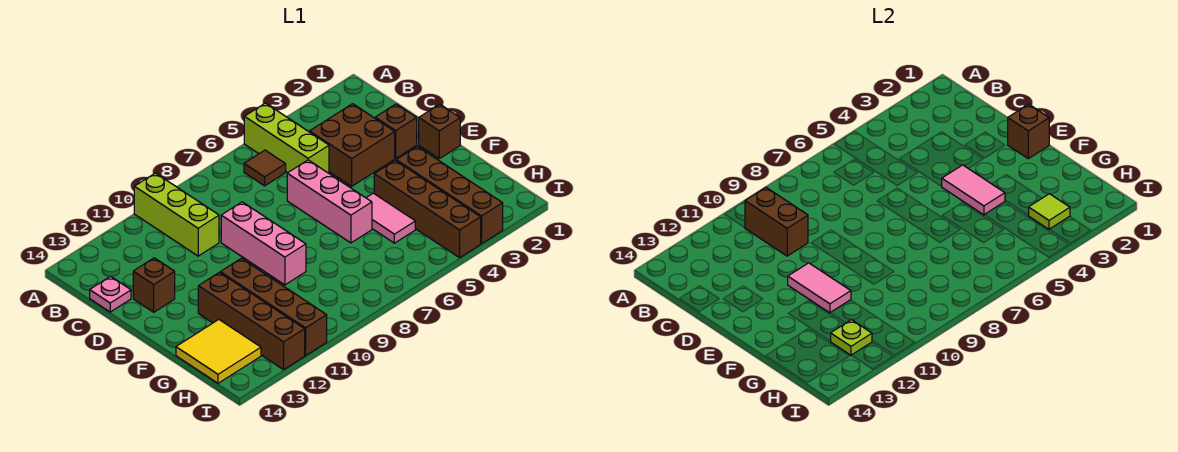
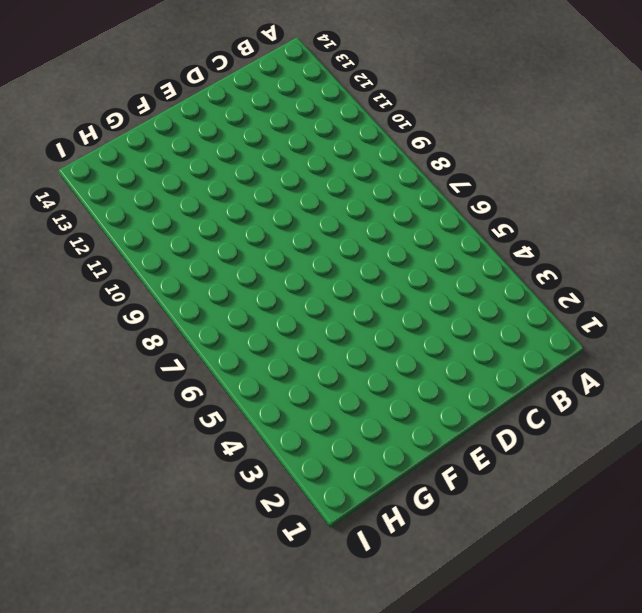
none -> lime 1x3 brick [244,103,329,173]
none -> lime 1x3 brick [134,173,219,256]
none -> brown 1x1 tile [244,150,286,186]

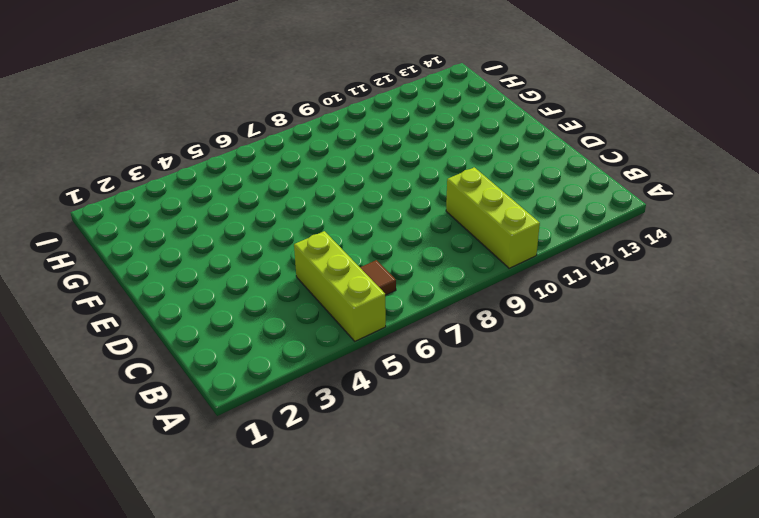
none -> brown 2x2 brick [310,104,395,186]
none -> pink 1x1 plate [90,276,131,312]
none -> brown 1x1 brick [375,104,417,158]

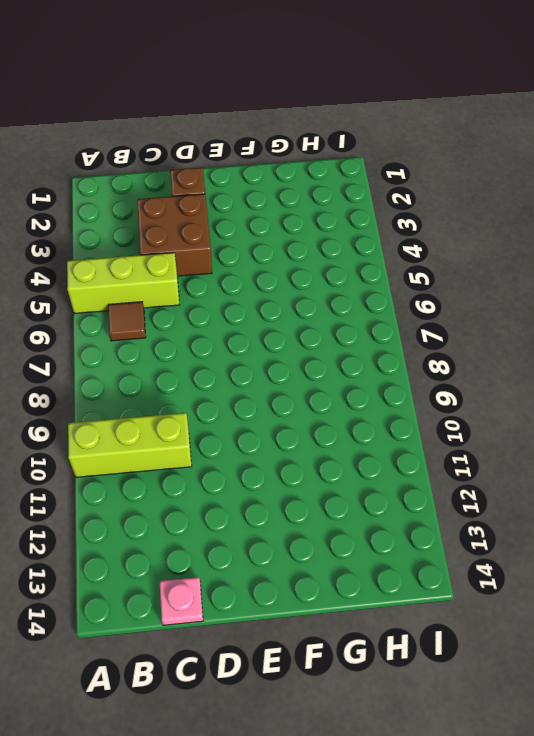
none -> pink 1x3 brick [287,160,372,243]
none -> pink 1x3 brick [221,202,306,285]
none -> brown 1x1 brick [133,258,175,312]

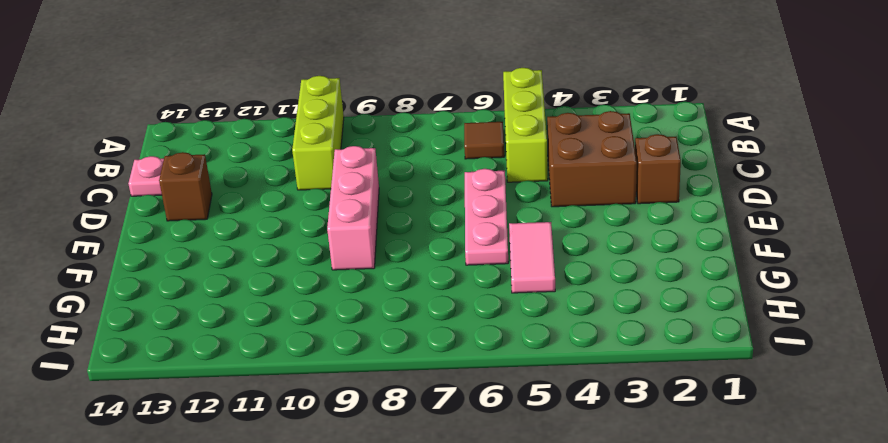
pink 1x3 plate [465,169,508,265] -> pink 1x3 brick [287,160,372,243]
none -> brown 1x1 brick [419,104,460,159]
none -> brown 1x4 brick [396,146,503,244]
none -> brown 1x4 brick [374,160,481,258]

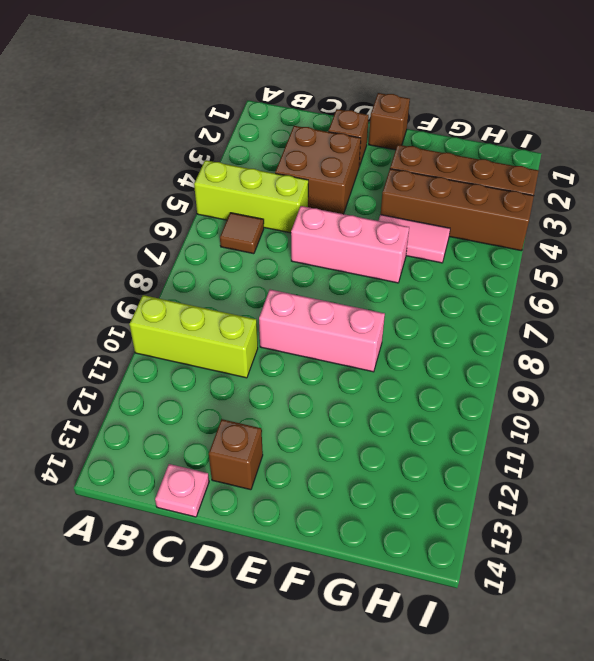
none -> brown 1x4 brick [220,258,327,356]
none -> brown 1x4 brick [198,272,305,370]
none -> yellow 2x2 tile [176,320,261,383]

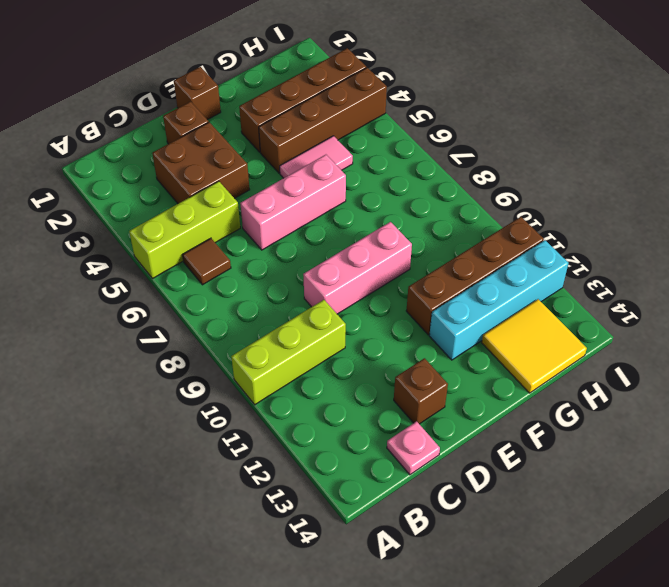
cyan 1x4 brick [429,240,568,360] -> brown 1x4 brick [198,272,305,370]
none -> brown 1x2 brick [745,188,808,256]
none -> brown 1x1 brick [1008,104,1049,159]
none -> pink 1x2 tile [941,165,1005,215]

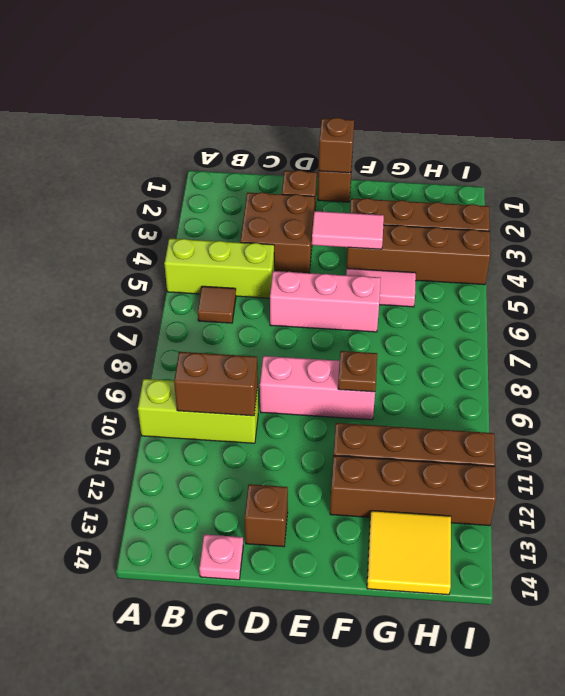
brown 1x1 plate [338,351,377,392] -> none
none -> pink 1x2 tile [788,263,851,313]
none -> lime 1x1 tile [1028,194,1070,229]
none -> lime 1x1 plate [830,320,872,355]

